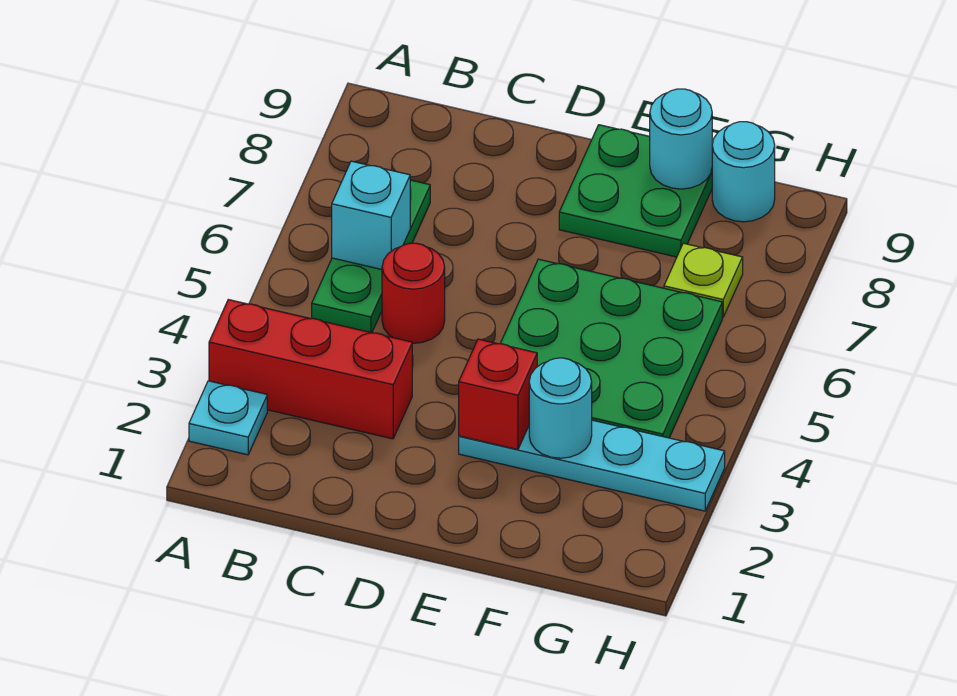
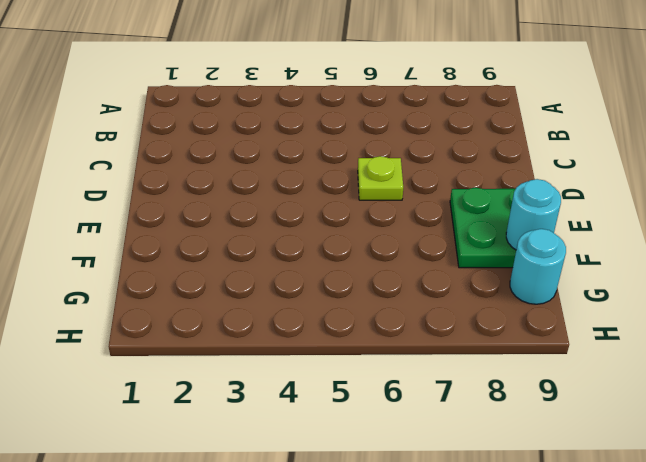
lime 1x1 plate [358,156,403,200] -> lime 1x1 plate moved to [664,243,743,317]
none -> cyan 1x1 plate [189,381,267,455]
none -> red 1x3 brick [209,300,412,439]
none -> green 1x3 plate [312,180,430,333]

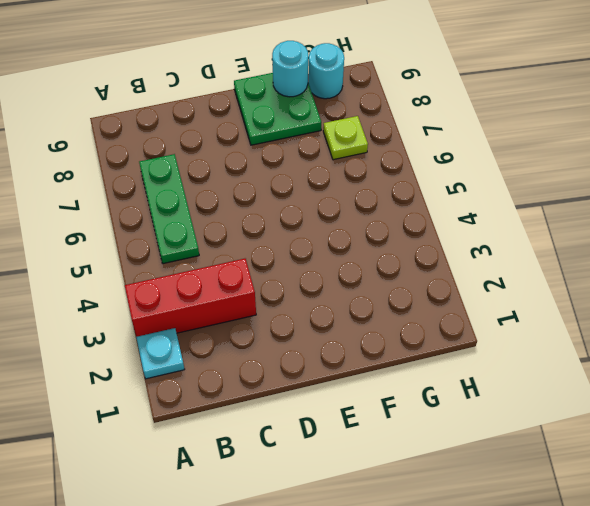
none -> red 1x1 round brick [382,243,445,343]
none -> cyan 1x4 plate [459,420,725,511]
none -> green 3x3 plate [500,259,722,438]

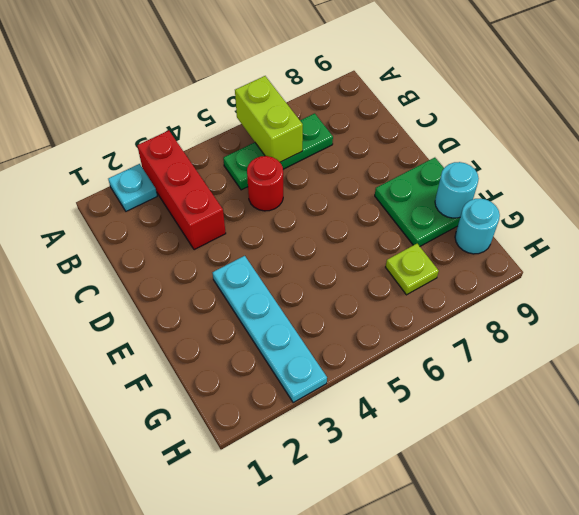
lime 1x2 brick [235,76,303,162] -> cyan 1x1 brick [332,161,410,269]
none -> green 3x3 plate [500,259,722,438]
none -> red 1x1 brick [459,339,538,450]
none -> cyan 1x1 round brick [529,358,592,458]

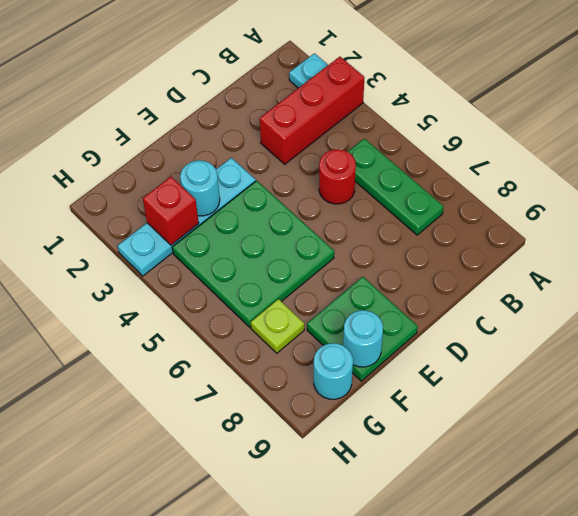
red 1x1 brick [143,177,199,245] -> red 1x1 brick moved to [459,339,538,450]
none -> cyan 1x1 brick [332,161,410,269]

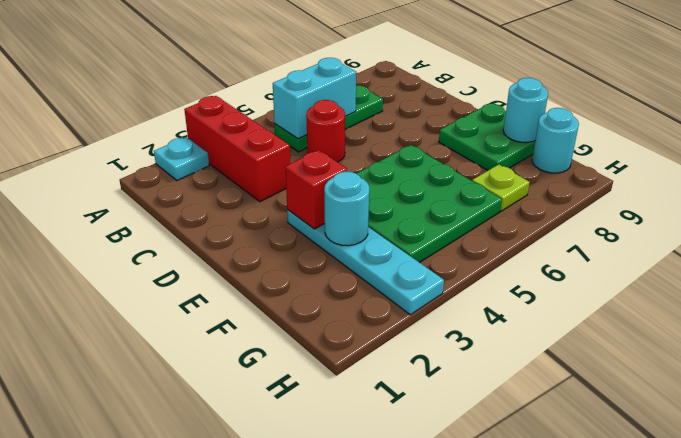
cyan 1x2 brick [273,58,356,139] -> cyan 1x1 brick [332,161,410,269]

